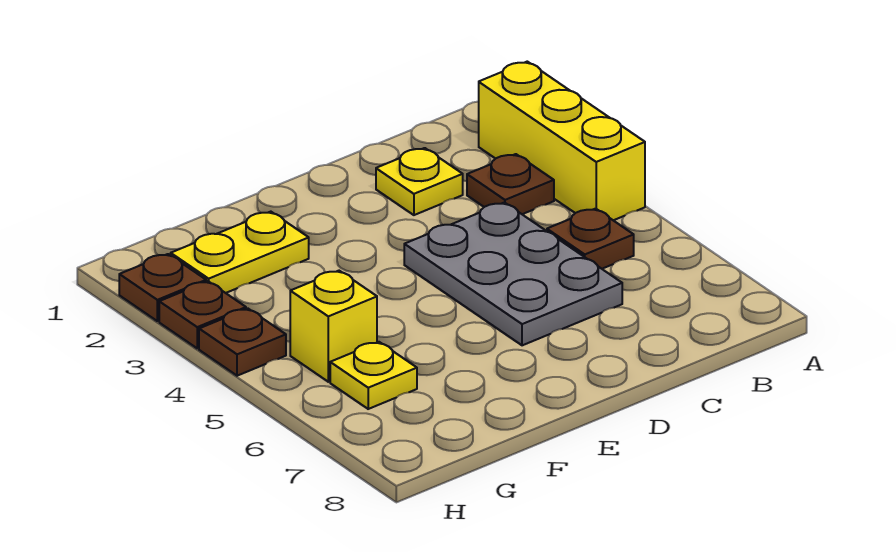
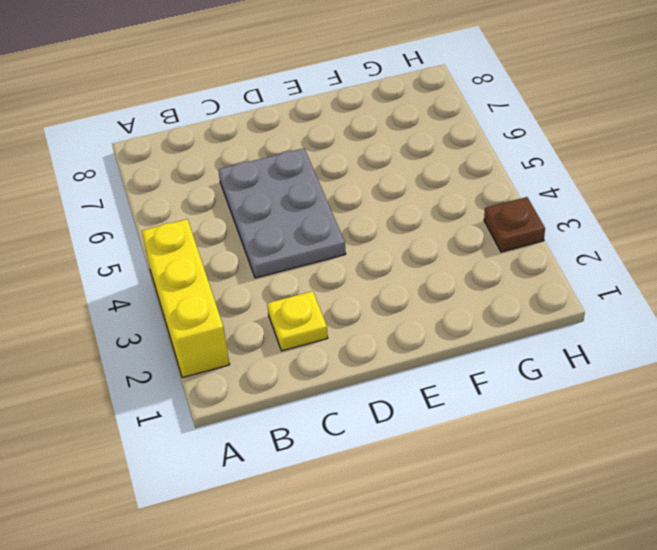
none -> brown 1x1 plate [467,154,554,214]
none -> brown 1x1 plate [547,209,634,269]

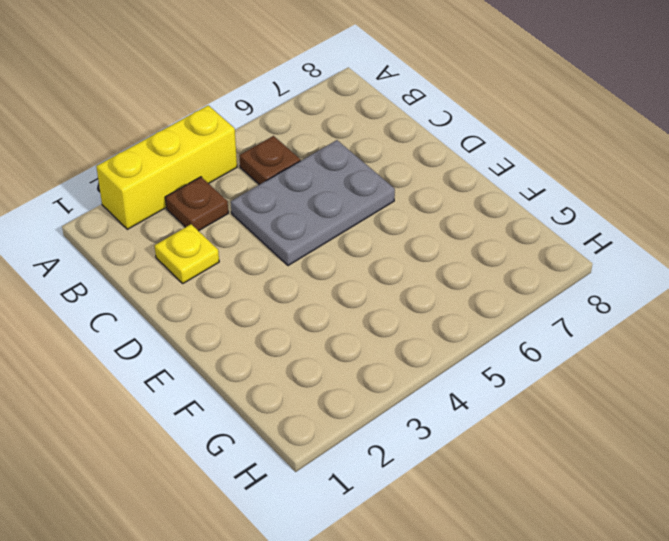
none -> yellow 1x2 plate [171,212,309,293]
none -> yellow 1x1 brick [290,271,377,382]

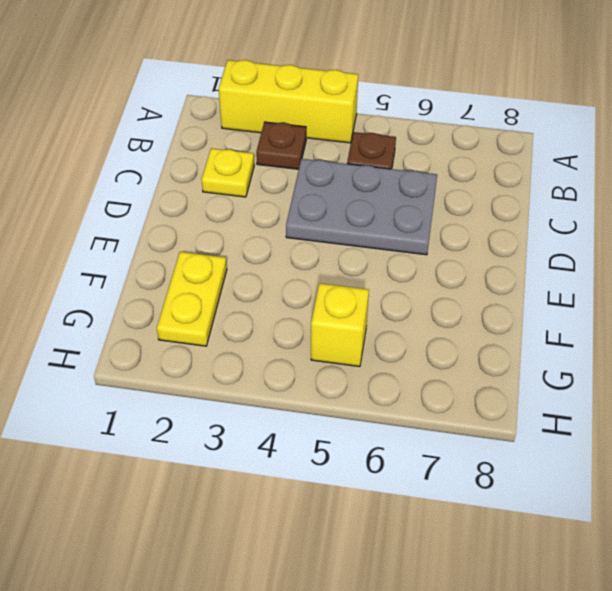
none -> yellow 1x1 plate [330,342,417,409]
none -> brown 1x1 plate [119,254,206,321]

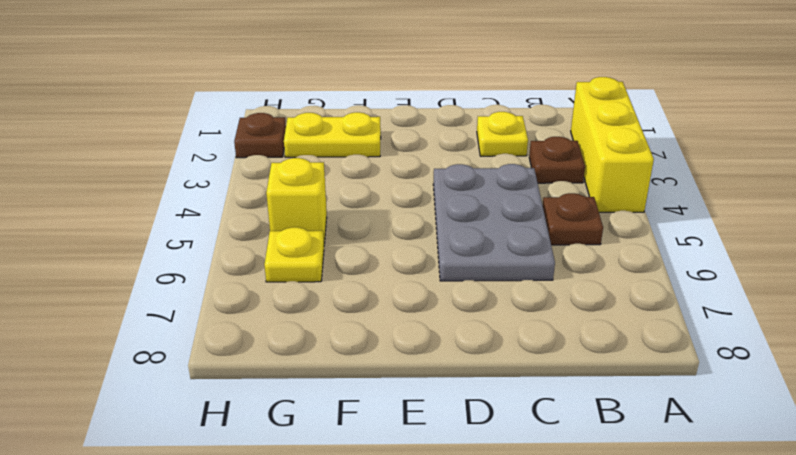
none -> brown 1x1 plate [159,281,246,348]
none -> brown 1x1 plate [199,309,286,376]

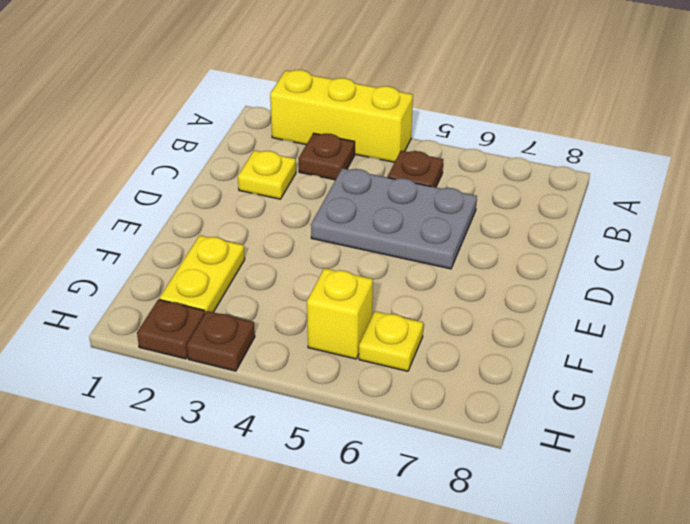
none -> brown 1x1 plate [199,309,286,376]

